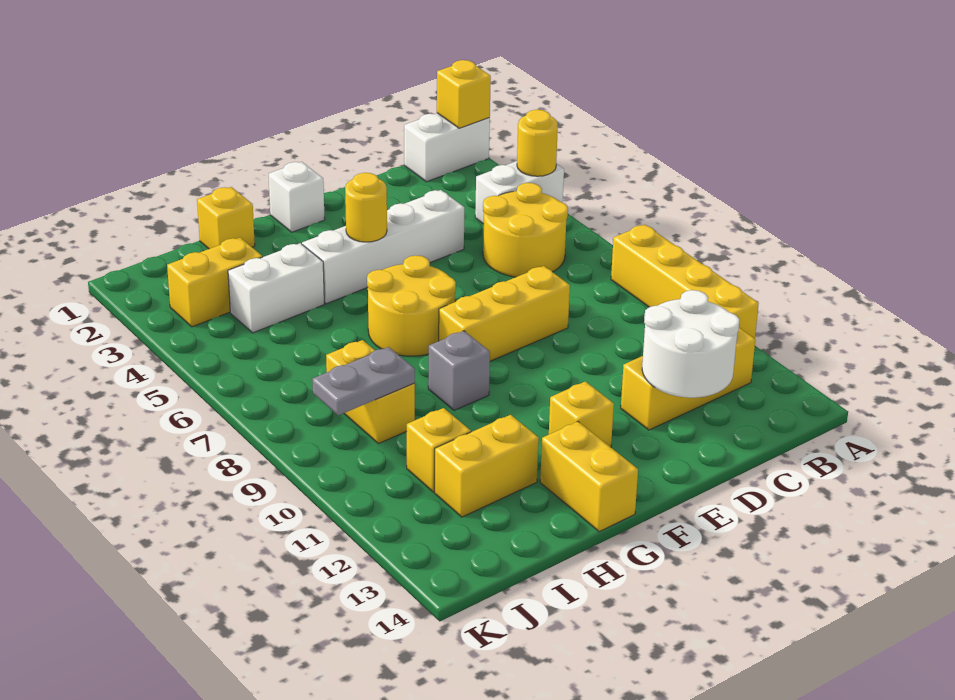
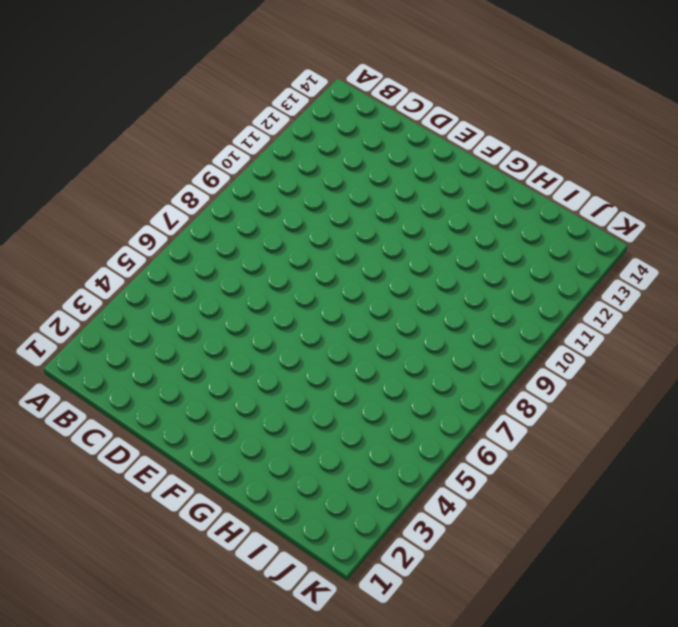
none -> white 1x2 brick [404,113,490,182]
none -> white 1x2 brick [475,161,564,224]
none -> yellow 1x4 brick [611,225,759,338]

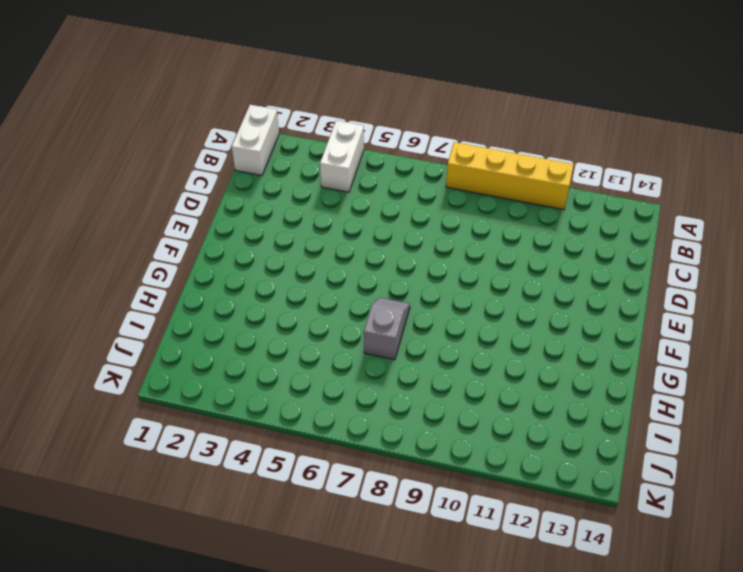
grey 1x2 slope [364,298,410,360] -> yellow 2x2 round brick [367,255,456,356]
none -> yellow 2x2 round brick [483,183,568,277]
none -> yellow 1x3 brick [621,328,755,430]
none -> white 1x4 brick [302,190,464,304]

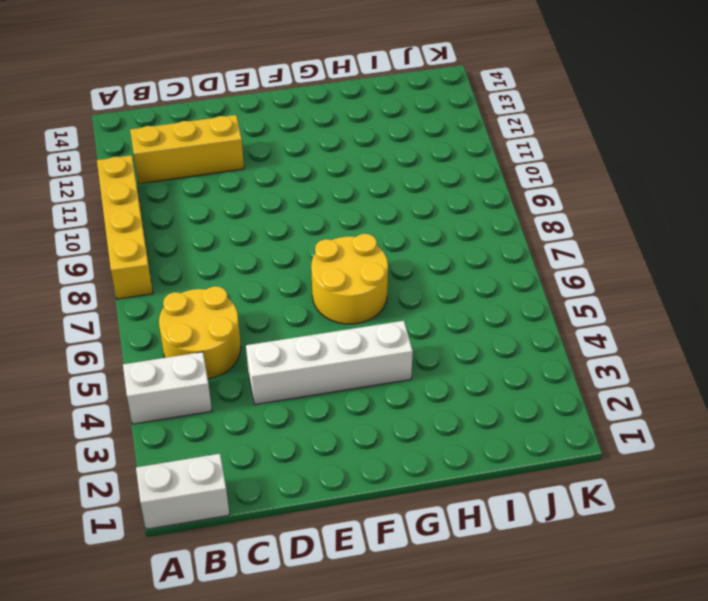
none -> yellow 1x3 brick [439,266,570,361]
none -> white 1x1 brick [269,162,325,232]
none -> yellow 1x1 brick [549,381,614,447]

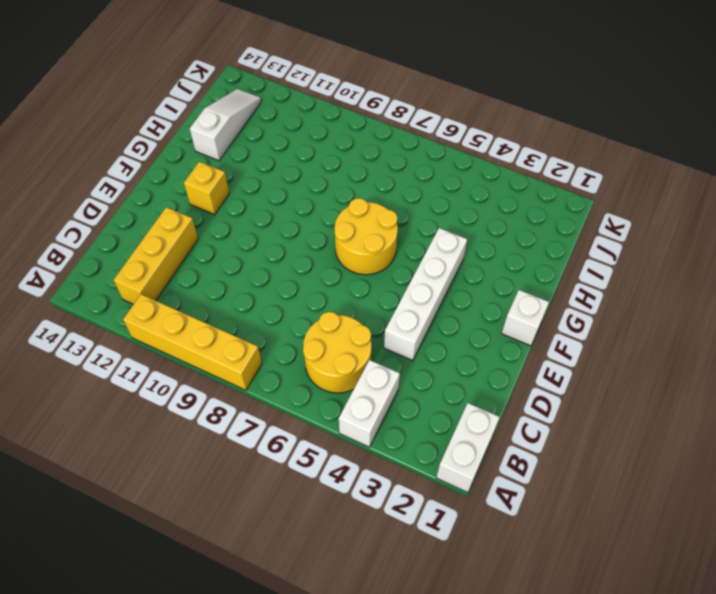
white 1x3 slope [190,89,261,161] -> none
none -> yellow 1x3 brick [439,266,570,361]
none -> grey 1x1 brick [428,331,490,410]
none -> yellow 1x2 brick [540,422,638,532]

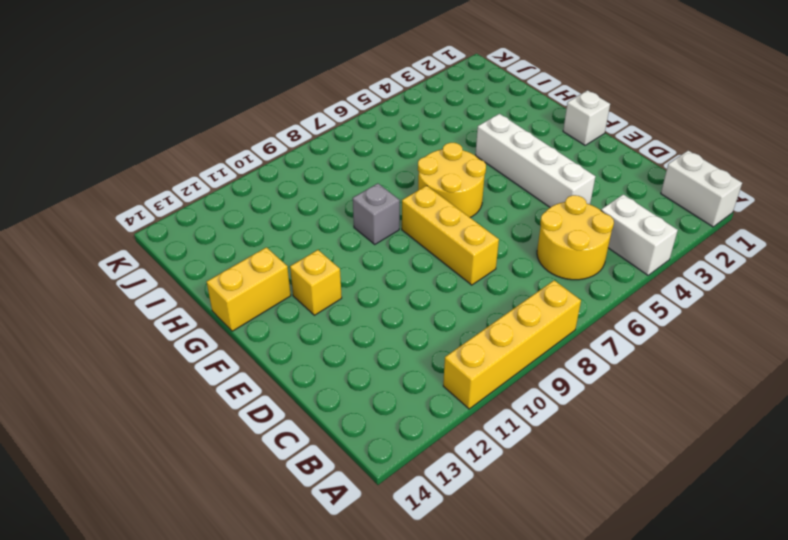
none -> yellow 1x3 brick [621,328,755,430]
none -> yellow 1x1 brick [197,187,255,249]
none -> white 1x2 brick [228,243,324,333]

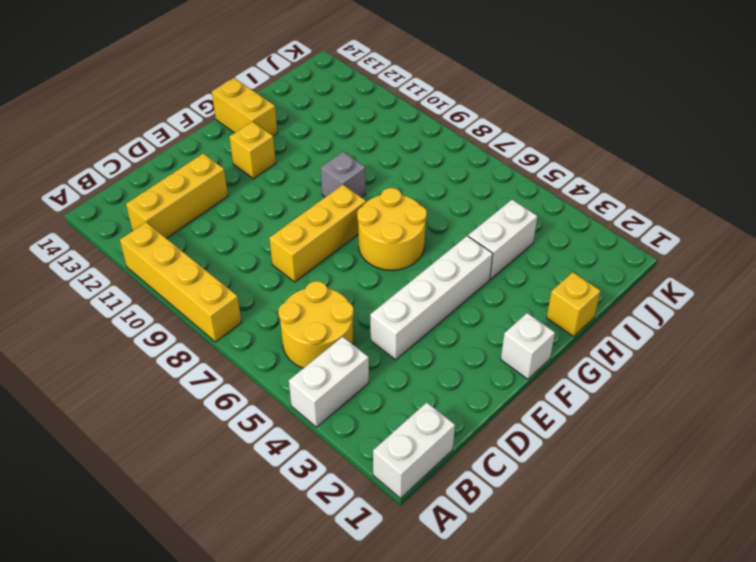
none -> yellow 1x2 brick [435,415,539,517]
none -> yellow 1x2 brick [167,238,262,327]
none -> yellow 1x2 brick [326,340,415,444]

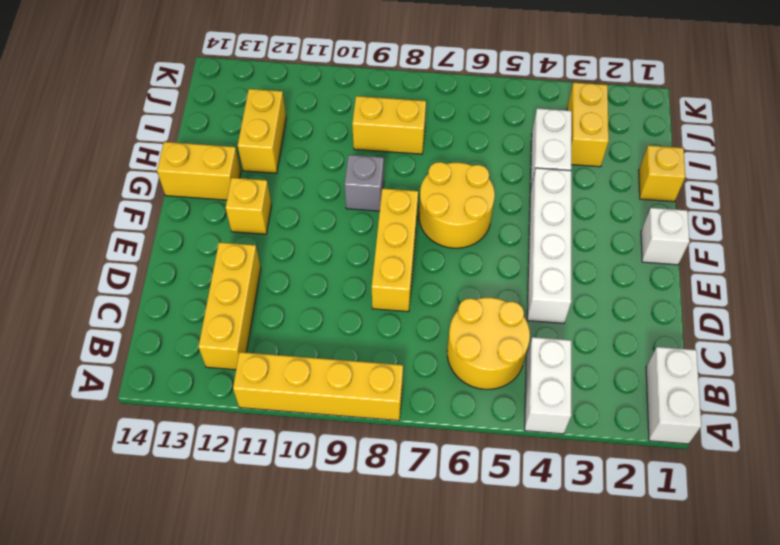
none -> yellow 1x1 brick [407,408,471,492]
none -> yellow 1x1 brick [437,60,491,128]
none -> yellow 1x1 round brick [517,110,558,176]

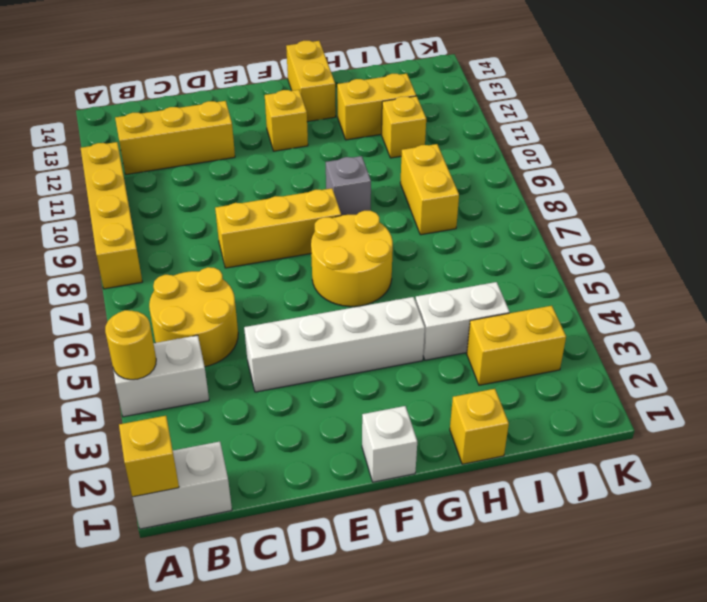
none -> white 2x2 round brick [642,290,740,398]
none -> yellow 1x1 round brick [345,173,387,242]
none -> grey 1x2 plate [312,347,415,415]

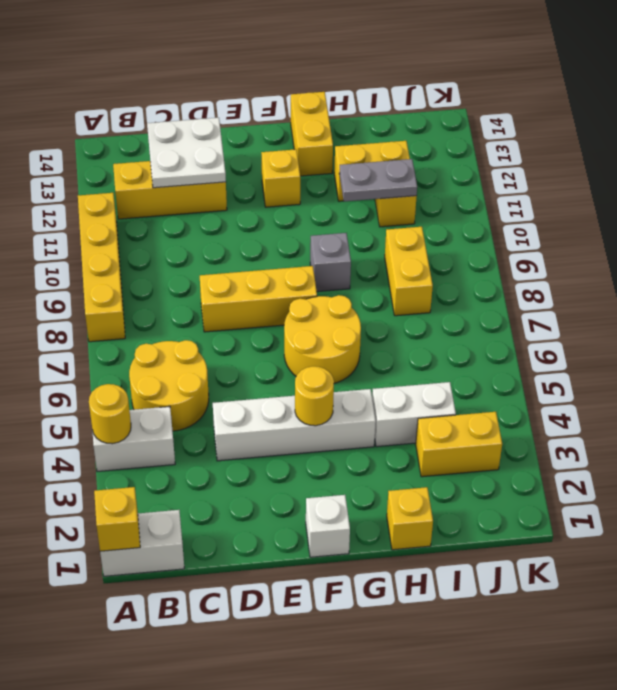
white 2x2 plate [147,118,226,188] -> white 2x2 round brick [642,290,740,398]
grey 1x2 plate [339,159,417,201] -> grey 1x2 plate moved to [312,347,415,415]

